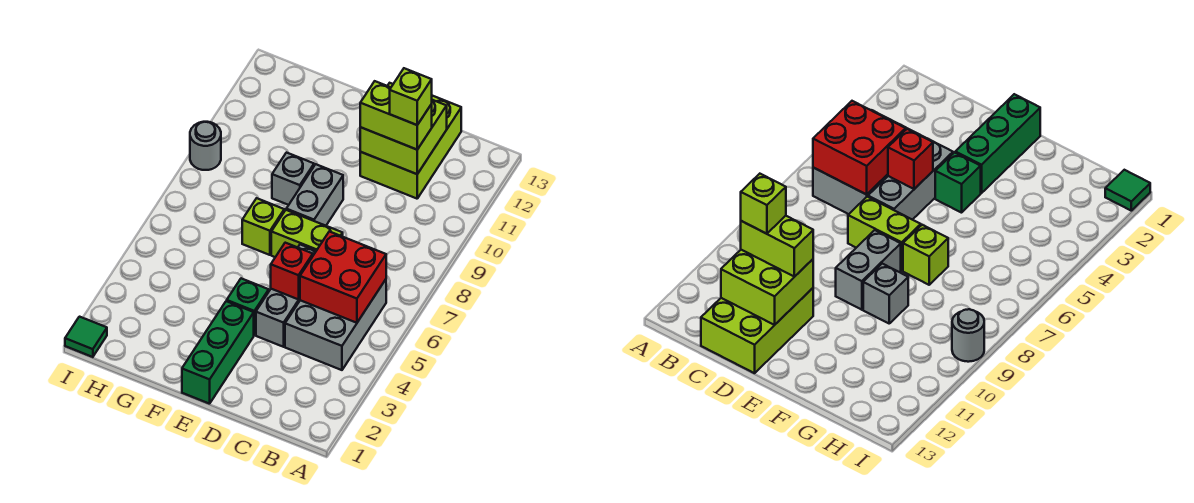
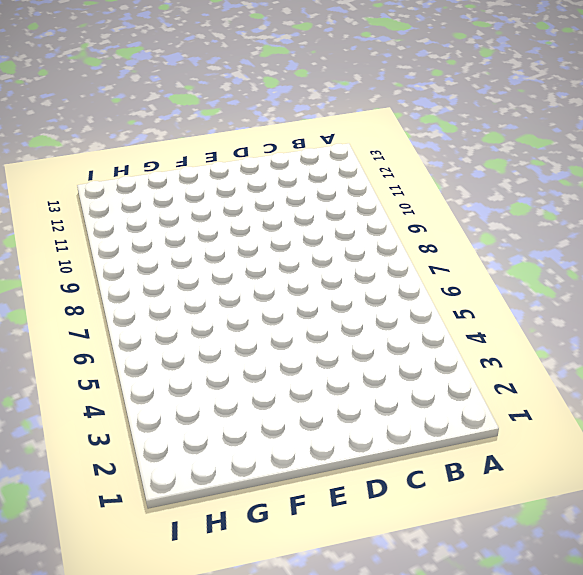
none -> grey 2x3 brick [285,280,386,370]
none -> lime 2x3 brick [360,96,461,199]
none -> grey 1x3 brick [256,244,316,347]

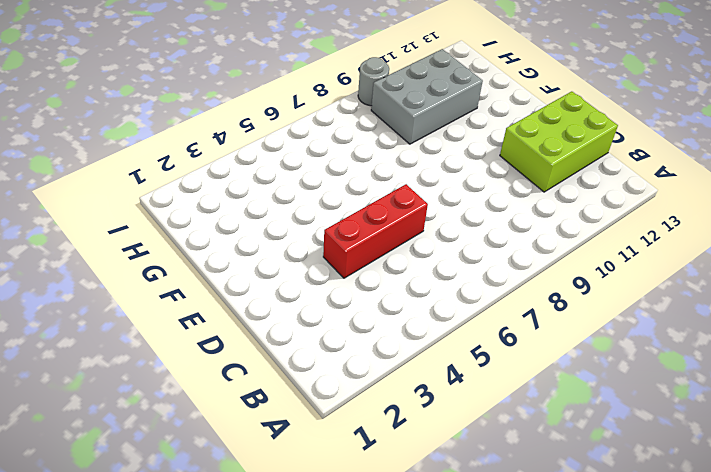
red 1x3 brick [323,184,428,278] -> grey 1x3 brick [256,244,316,347]
grey 2x3 brick [371,49,483,144] -> grey 2x3 brick moved to [285,280,386,370]
none -> lime 1x2 brick [271,210,343,257]
none -> green 1x3 brick [182,301,254,404]
none -> green 1x1 brick [227,278,269,335]

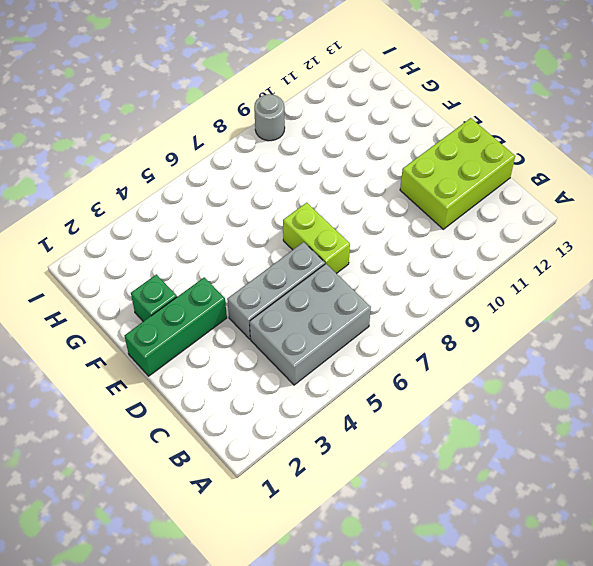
green 1x1 brick [131,274,177,321] -> green 1x1 brick moved to [227,278,269,335]
none -> grey 1x2 brick [286,164,343,226]
none -> lime 1x1 brick [242,198,284,255]
none -> grey 1x1 brick [272,153,314,205]

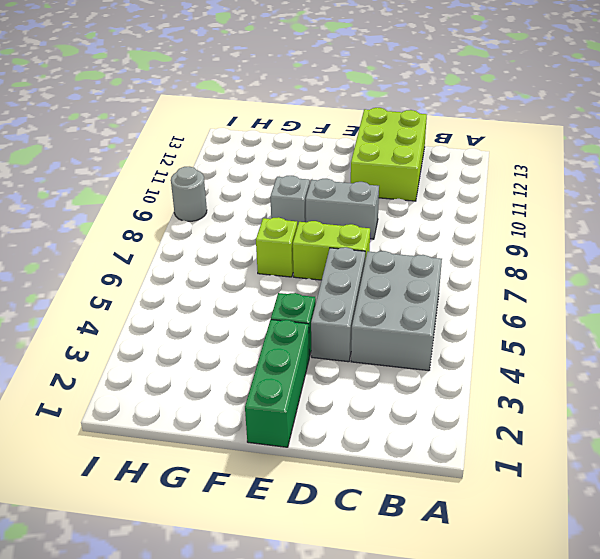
grey 1x2 brick [306,179,379,239] -> grey 1x2 brick turned to [286,164,343,226]
none -> green 1x1 tile [65,317,107,357]
none -> red 2x2 brick [300,231,386,323]
none -> lime 2x2 brick [360,83,447,174]

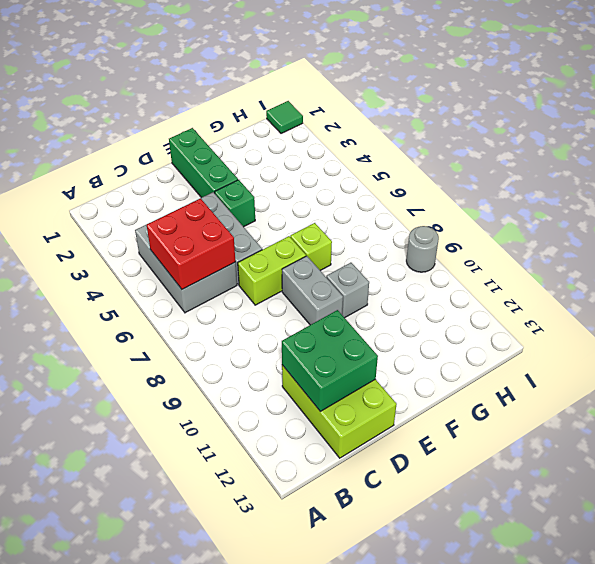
green 2x2 brick [282,310,378,411] -> lime 2x2 brick [360,83,447,174]
none -> red 1x1 brick [271,243,313,299]
none -> lime 1x2 brick [360,81,432,150]
none -> lime 1x1 brick [390,68,432,125]

